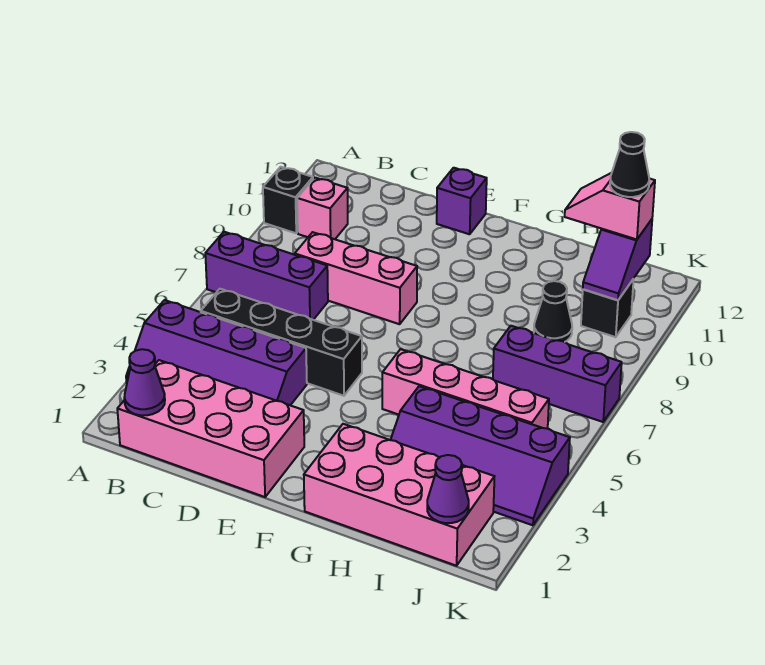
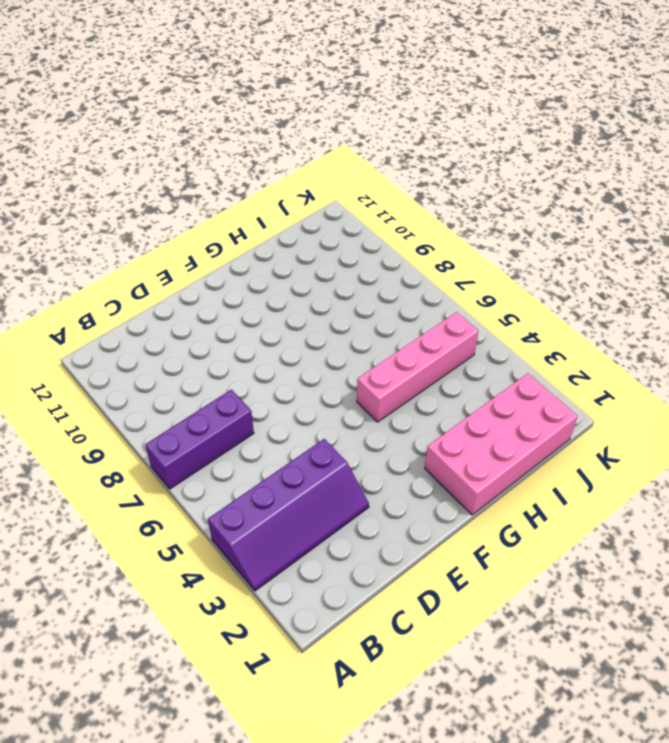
none -> black 1x1 brick [263,167,313,233]
none -> pink 2x4 brick [117,360,304,497]
none -> black 1x4 brick [201,289,362,396]

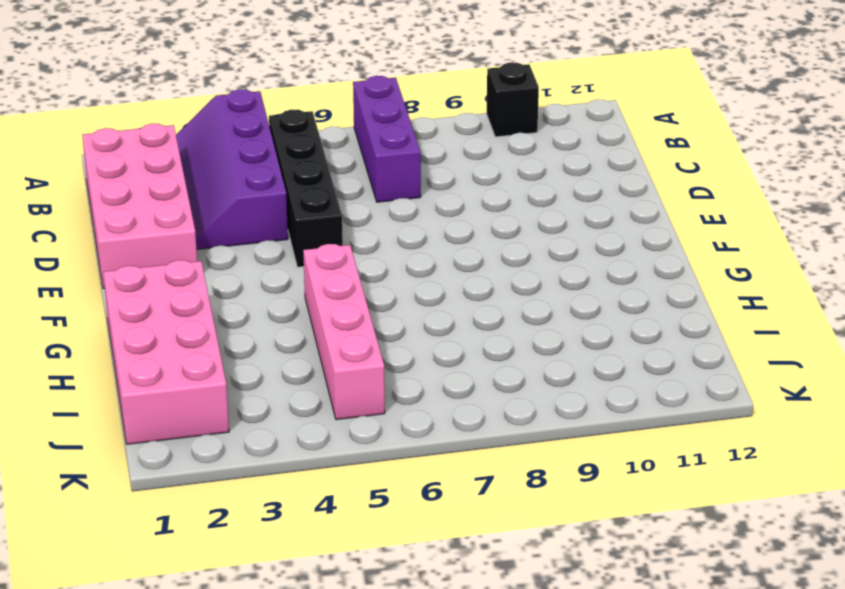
none -> pink 1x1 brick [297,178,348,239]
none -> pink 1x3 brick [295,232,417,324]
none -> purple 1x1 brick [437,168,487,234]

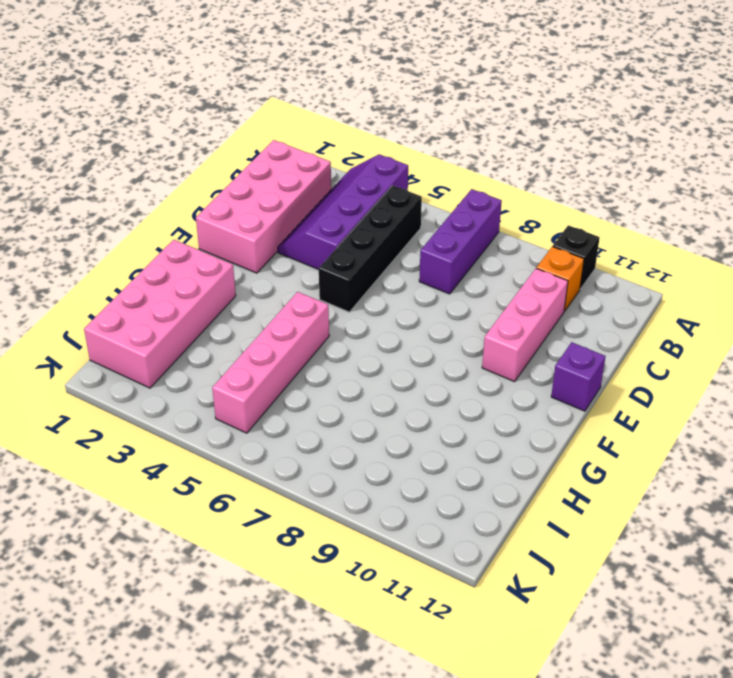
orange 1x1 brick [536,247,584,311] -> pink 1x1 brick [297,178,348,239]
pink 1x3 brick [482,269,568,382] -> pink 1x3 brick moved to [295,232,417,324]
none -> purple 2x4 slope [391,386,570,525]
none -> purple 1x3 brick [493,326,622,422]
none -> black 1x1 cone [534,281,572,342]

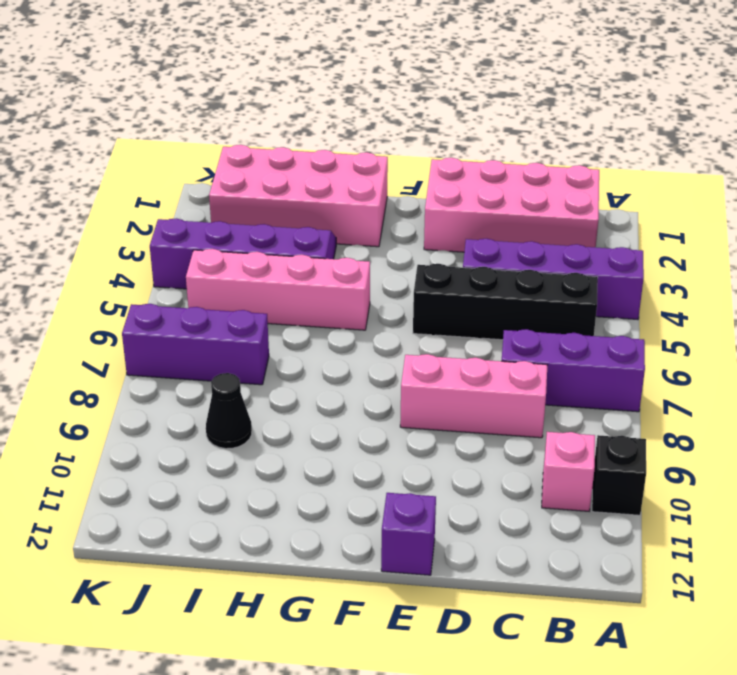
none -> black 1x1 brick [581,279,634,337]
none -> purple 1x1 cone [124,349,165,415]
none -> purple 1x1 cone [427,455,469,523]

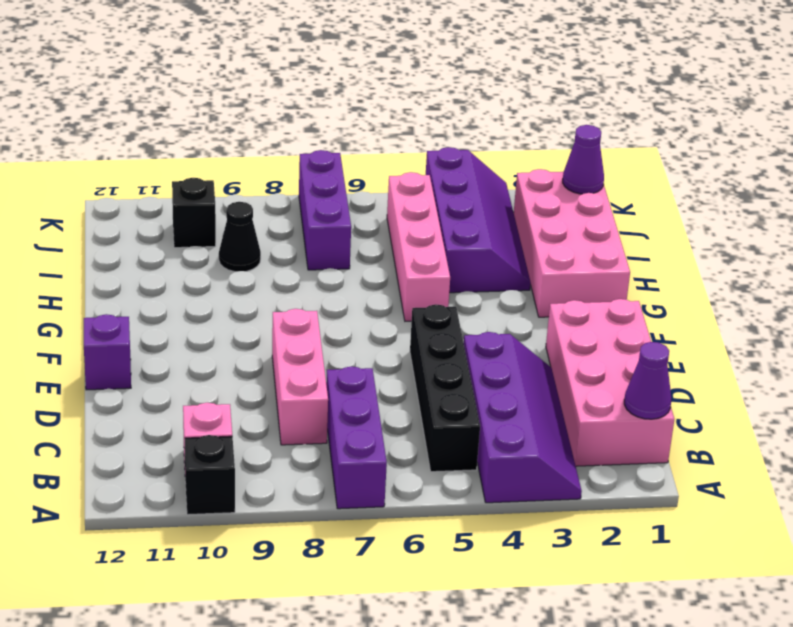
none -> purple 1x2 slope [583,219,652,300]
none -> pink 1x2 slope [565,173,655,239]
none -> black 1x1 cone [610,132,649,197]

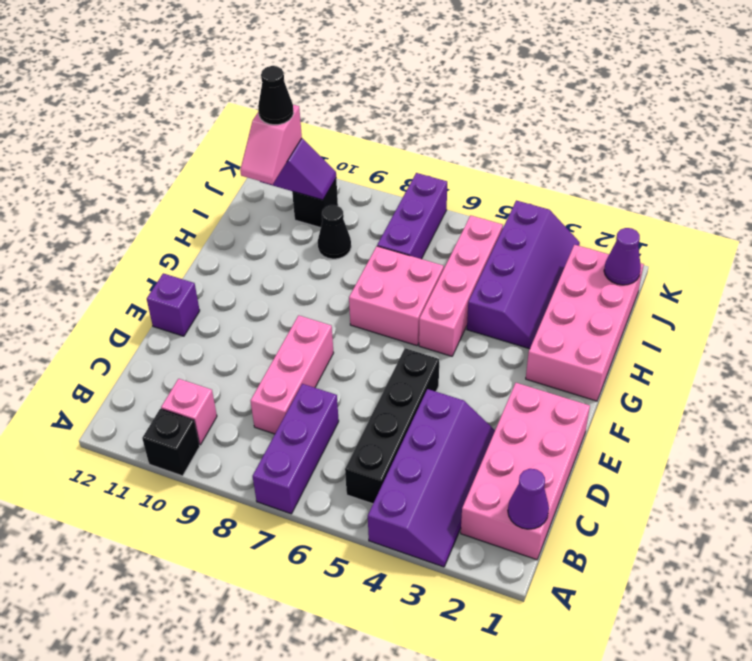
pink 2x2 brick [349,246,444,346] -> none

